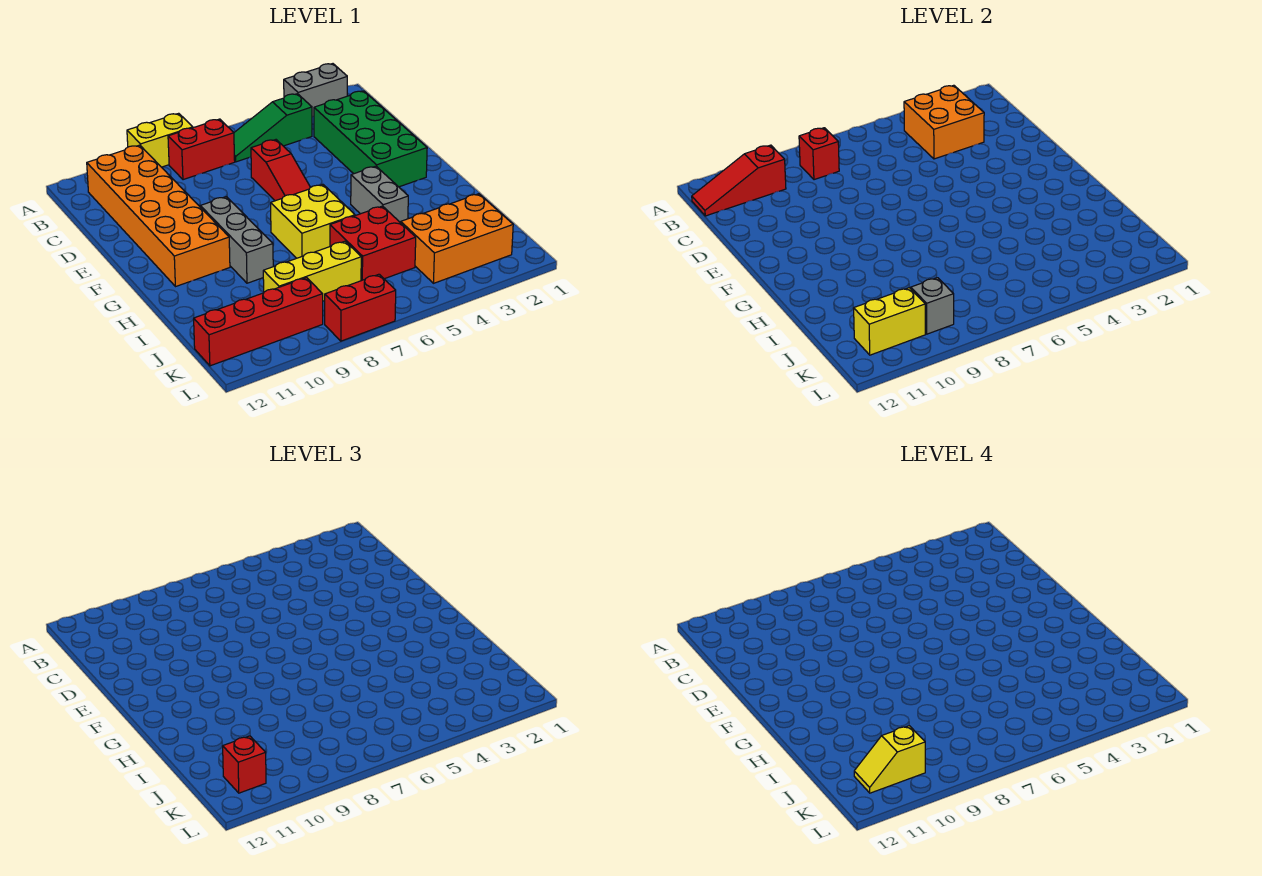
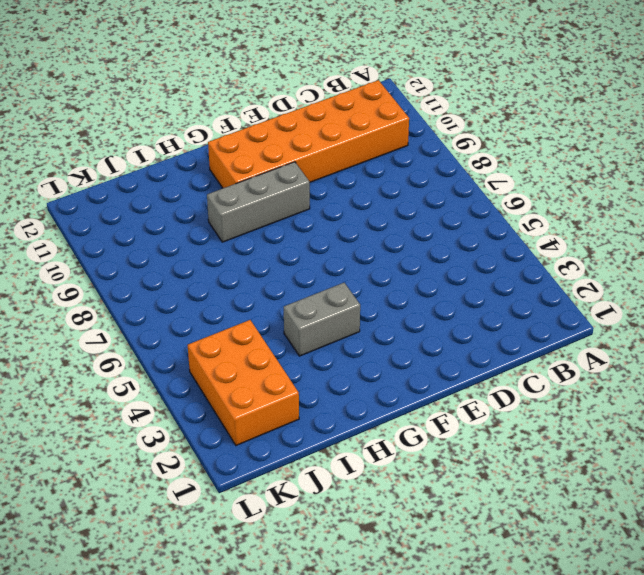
none -> grey 1x2 brick [284,64,347,117]
none -> yellow 1x2 brick [127,113,193,167]
none -> green 1x3 slope [234,94,312,162]

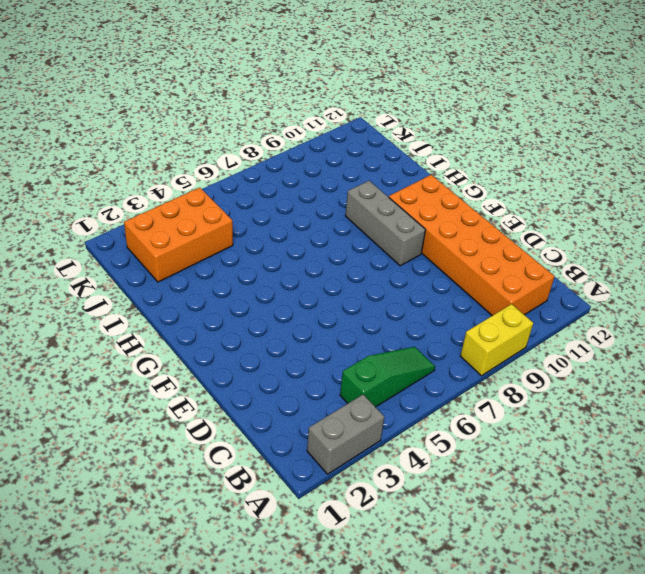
none -> red 1x2 brick [168,119,235,180]
none -> green 2x4 brick [314,91,427,187]
none -> red 1x3 slope [251,140,310,201]

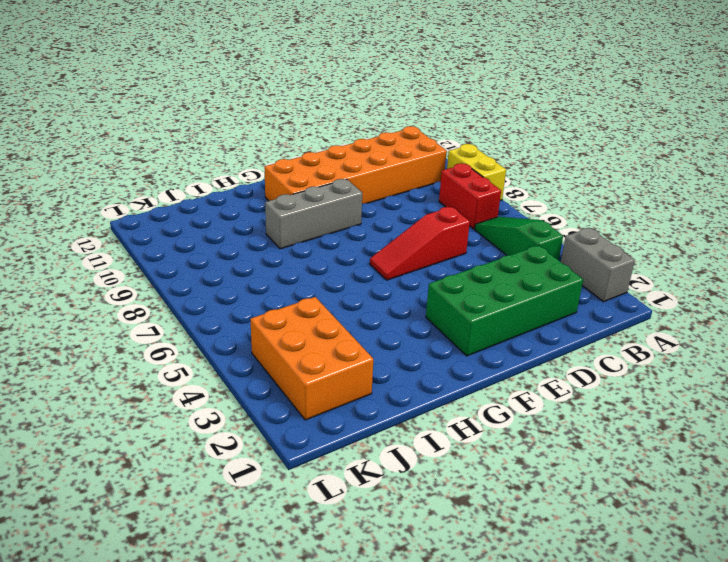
none -> grey 1x2 brick [351,166,408,223]
none -> yellow 2x2 brick [271,185,355,258]
none -> red 2x2 brick [330,206,416,281]

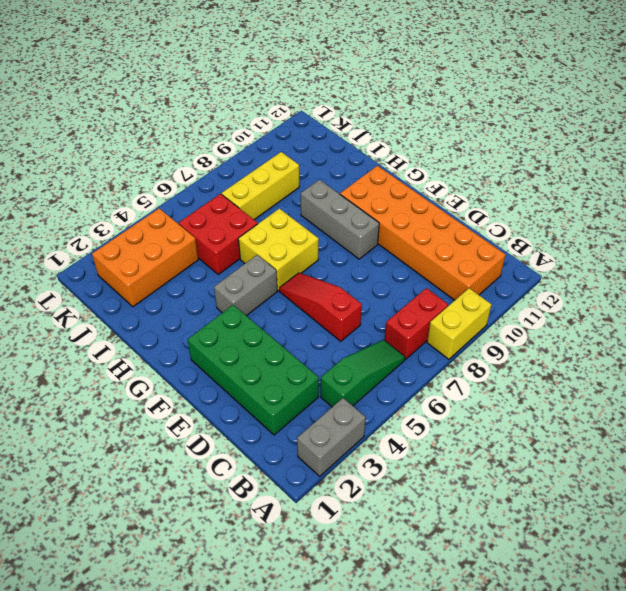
grey 1x2 brick [214,255,277,316] -> grey 1x2 brick turned to [351,166,408,223]
none -> red 1x4 brick [194,278,323,366]
none -> red 1x2 brick [325,274,396,341]
none -> orange 2x2 brick [904,85,984,159]

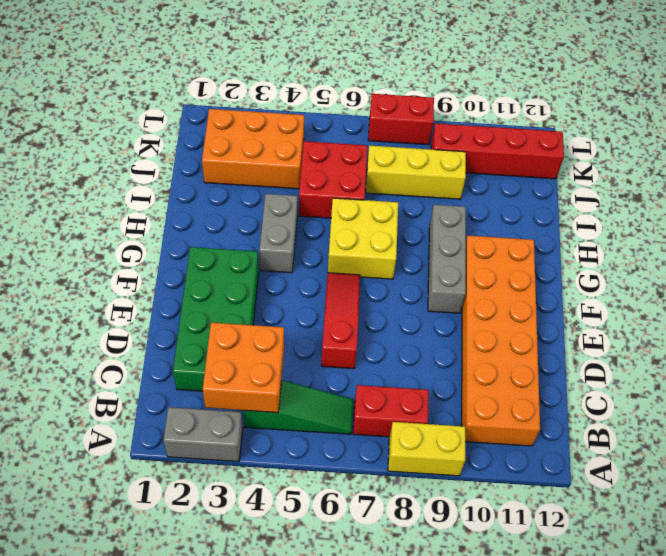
none -> red 1x1 brick [799,128,839,180]
none -> red 1x3 slope [692,145,786,216]
none -> grey 1x1 brick [911,278,954,334]

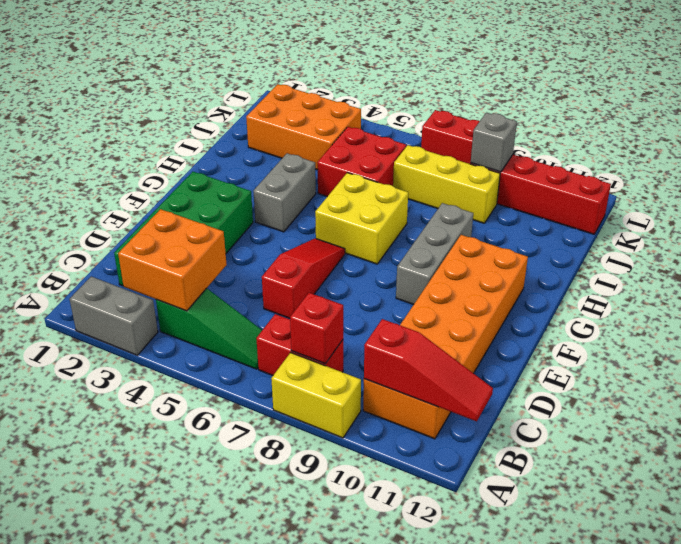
none -> yellow 1x2 brick [854,288,925,355]
none -> red 1x1 brick [223,736,266,793]
none -> yellow 1x2 slope [854,726,925,793]

